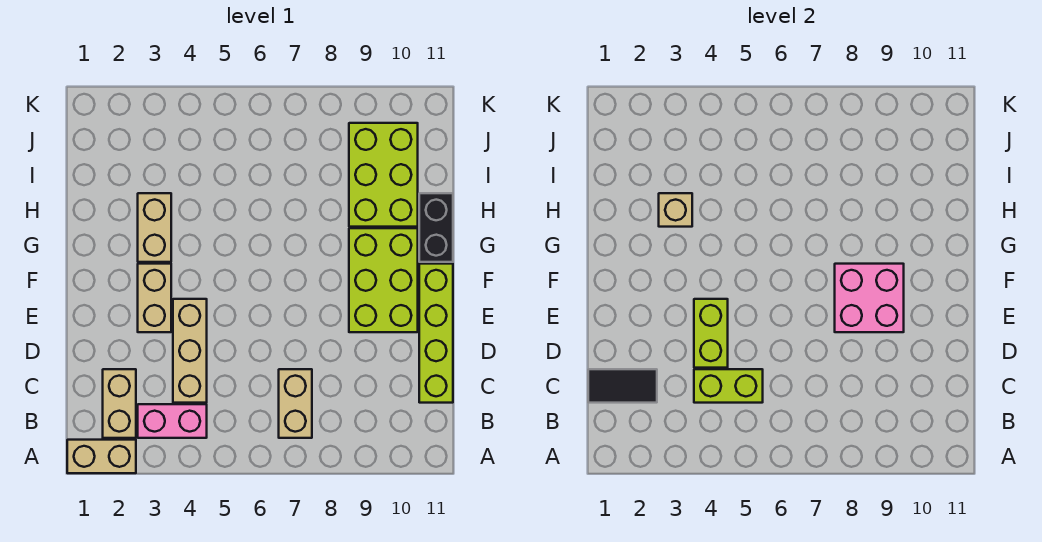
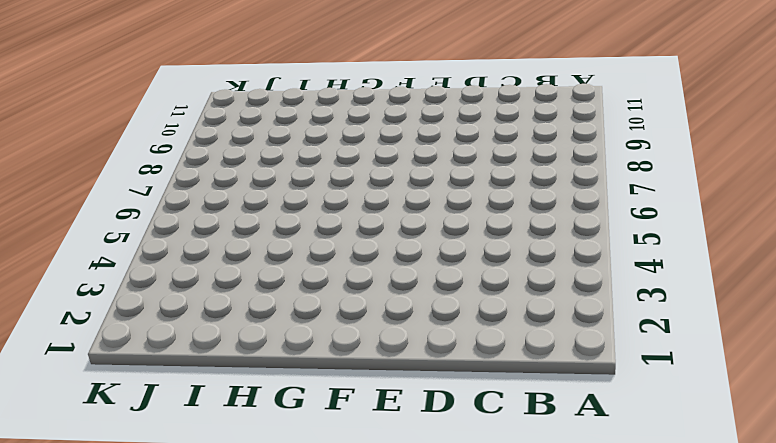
none -> tan 1x2 brick [67,440,136,473]
none -> tan 1x2 brick [103,369,136,438]
none -> pink 1x2 brick [138,404,207,438]

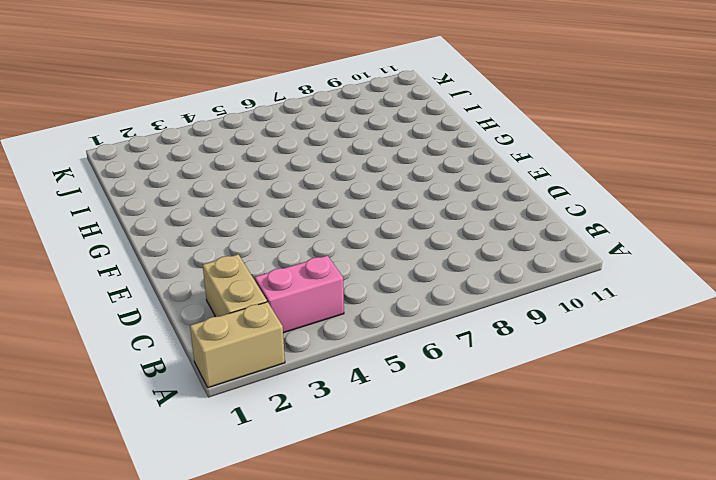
none -> tan 1x2 brick [279,369,312,438]
none -> tan 1x3 brick [173,299,207,403]
none -> lime 1x4 brick [419,264,453,403]

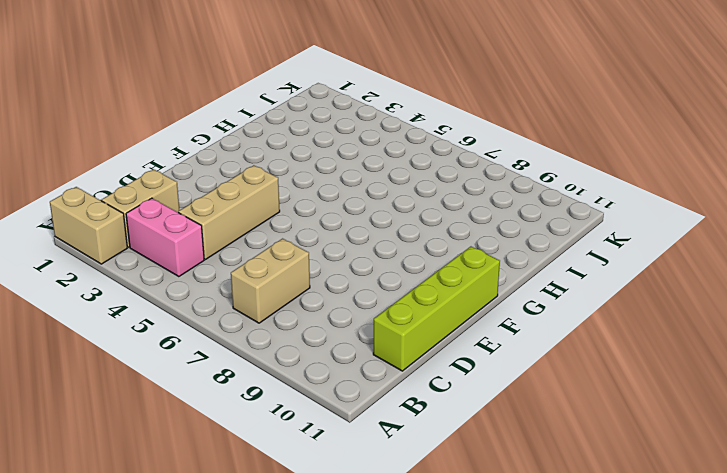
none -> tan 1x2 brick [138,264,171,332]
none -> lime 2x3 brick [349,228,418,332]
none -> tan 1x2 brick [138,193,171,262]

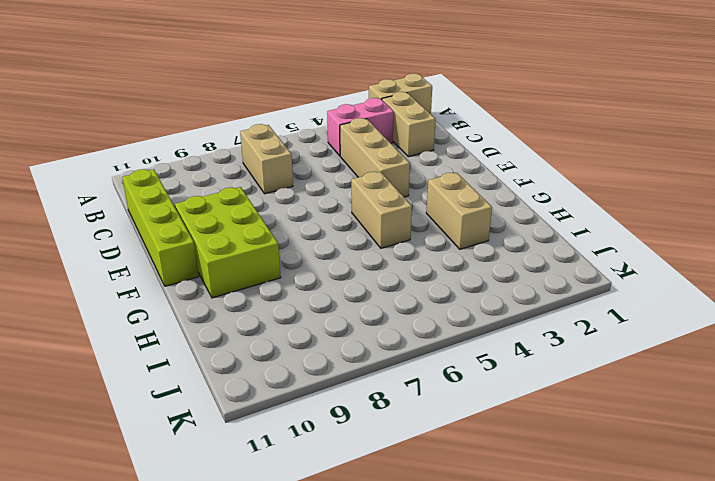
tan 1x2 brick [351,172,412,248] -> tan 1x2 brick moved to [138,264,171,332]
none -> black 1x2 brick [419,193,453,262]
none -> lime 2x3 brick [349,123,418,227]
none -> black 1x2 tile [588,369,657,403]

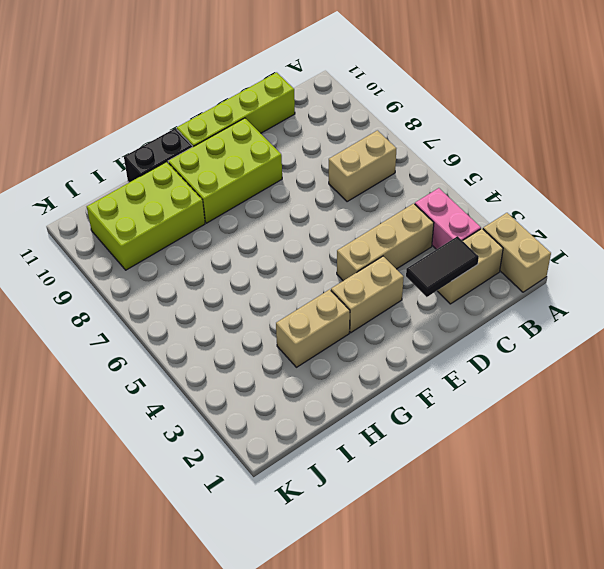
black 1x2 tile [406,236,479,297] -> black 1x2 tile turned to [588,369,657,403]
none -> lime 1x2 brick [694,369,763,403]
none -> lime 1x2 brick [694,299,728,368]
none -> pink 2x2 brick [835,264,904,332]

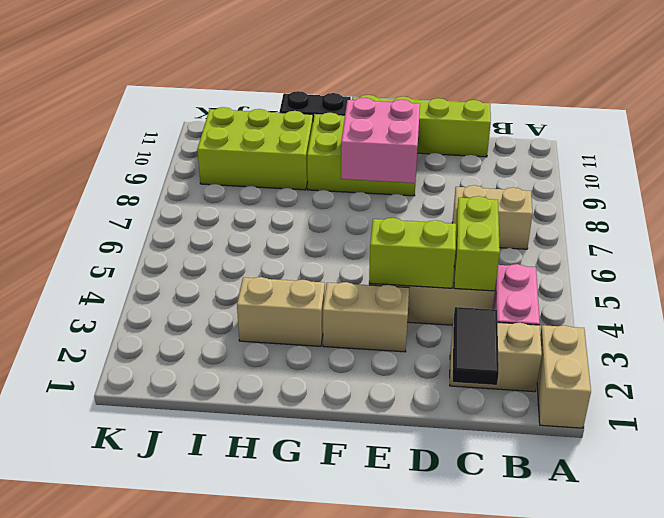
none -> tan 1x1 brick [659,193,692,227]

